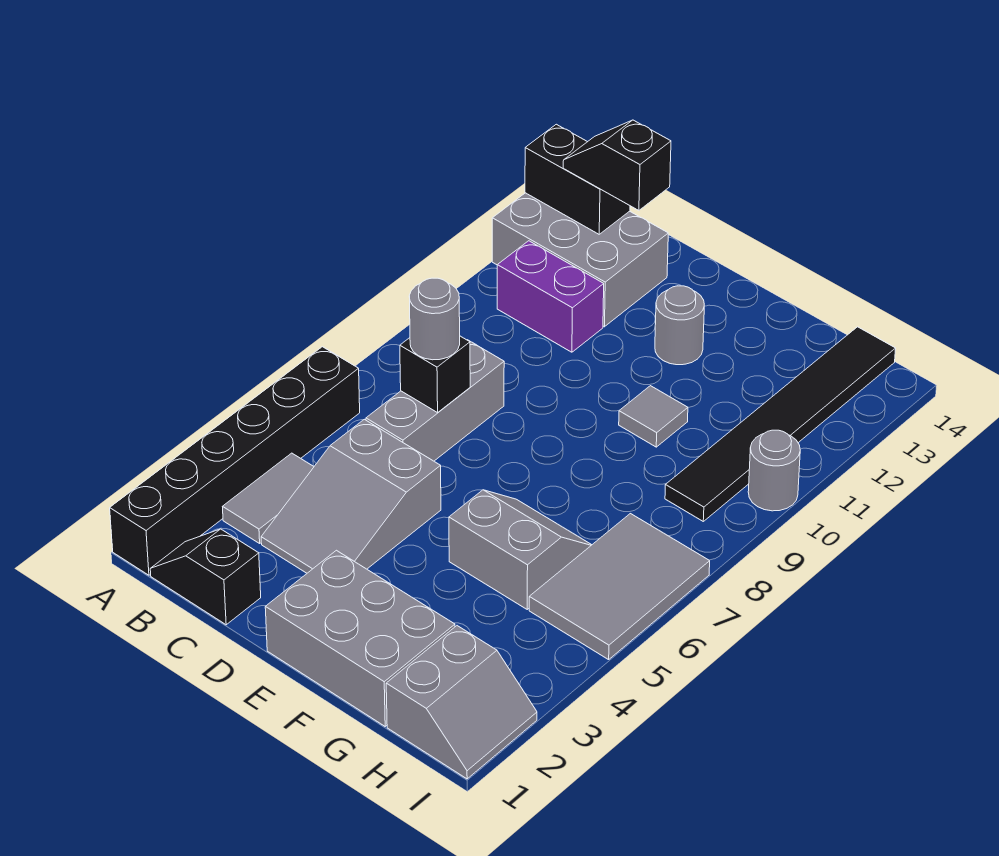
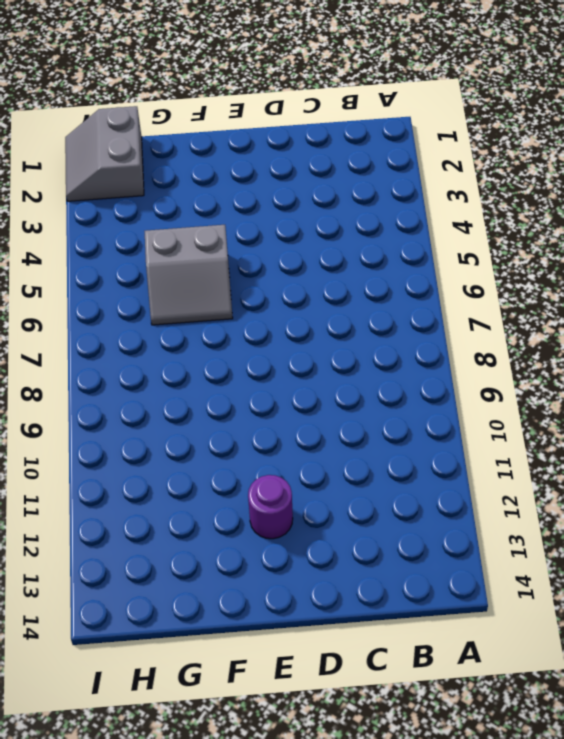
purple 1x1 round brick [248,475,293,539] -> grey 1x1 round brick [655,286,704,365]
none -> black 1x6 brick [110,347,360,575]
none -> grey 2x3 brick [492,193,668,327]
none -> black 1x2 slope [150,529,261,625]

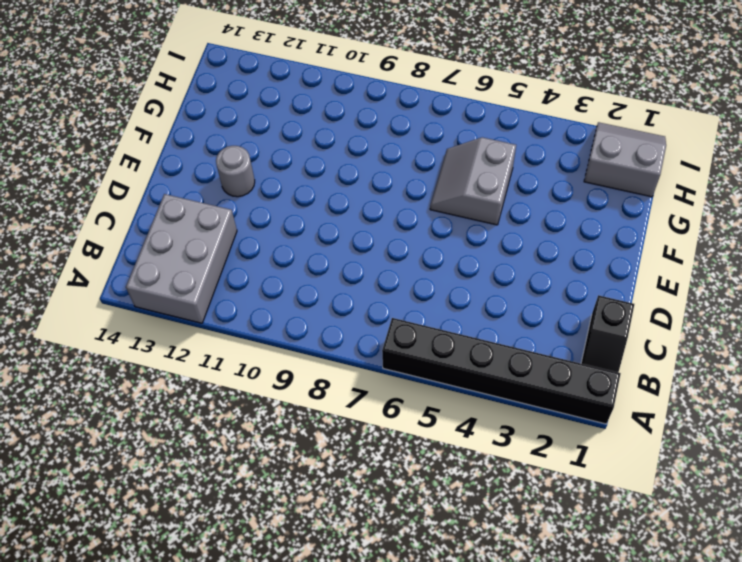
none -> grey 1x2 tile [223,453,314,543]
none -> purple 1x2 brick [497,241,604,352]
none -> grey 2x3 slope [261,419,441,573]

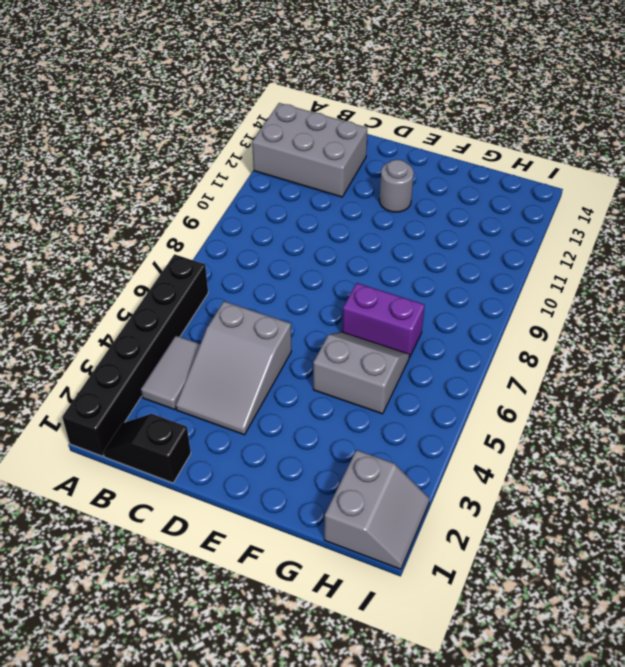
purple 1x2 brick [342,283,425,358] -> purple 1x2 brick moved to [497,241,604,352]
none -> grey 1x3 brick [366,340,504,461]
none -> grey 2x3 brick [265,550,455,726]
none -> grey 1x1 tile [619,386,688,447]

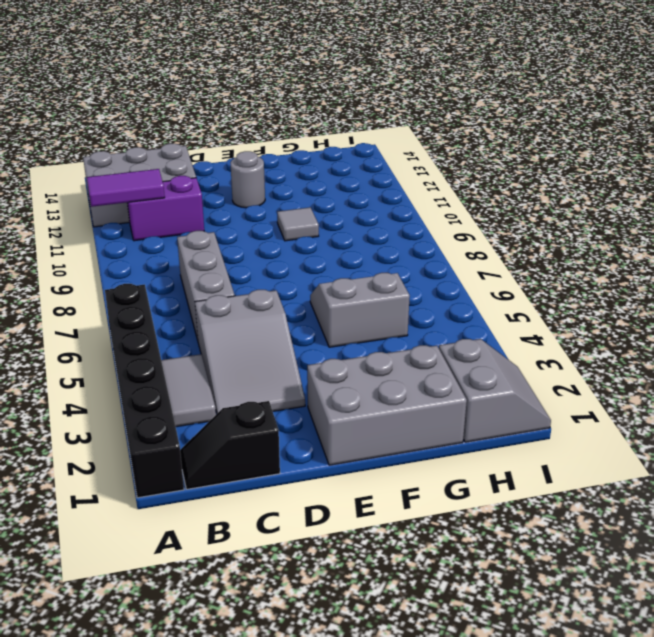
purple 1x2 tile [87,169,165,207] -> none
none -> grey 2x3 tile [529,514,710,660]
none -> black 1x6 tile [665,327,896,521]
none -> grey 1x1 round brick [748,430,800,511]

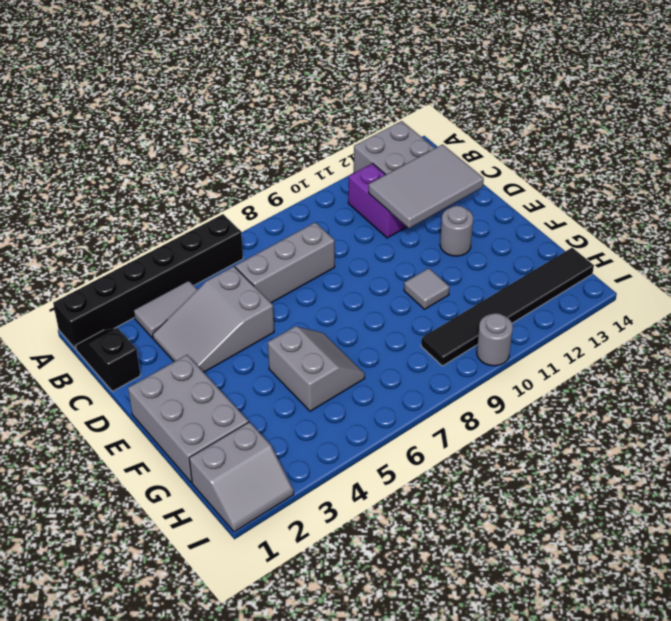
grey 2x3 tile [369,145,484,228] -> grey 2x3 tile moved to [529,514,710,660]
none -> black 1x2 brick [525,124,630,234]
none -> black 1x1 brick [400,336,470,413]
none -> black 1x2 slope [563,120,671,210]

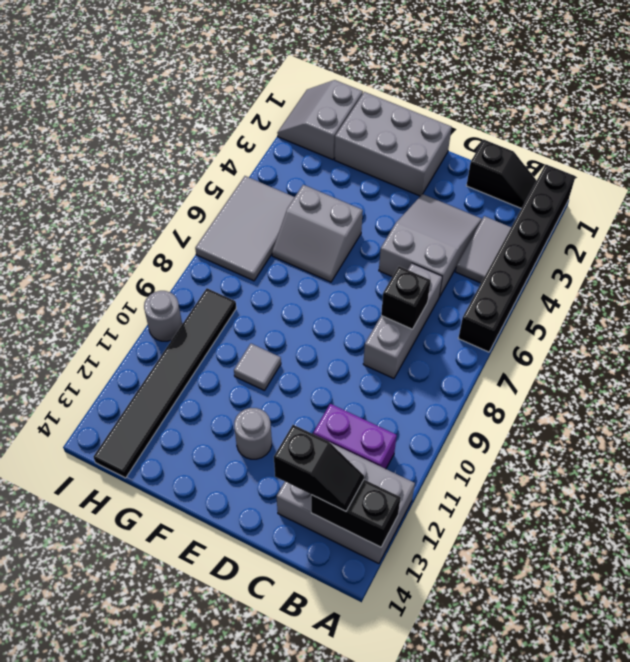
none -> grey 1x1 round brick [409,278,460,360]

